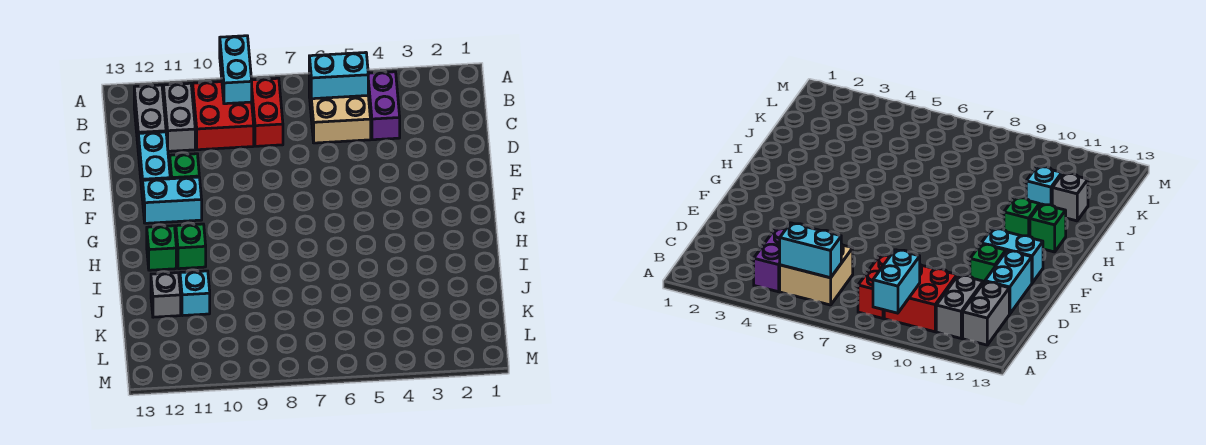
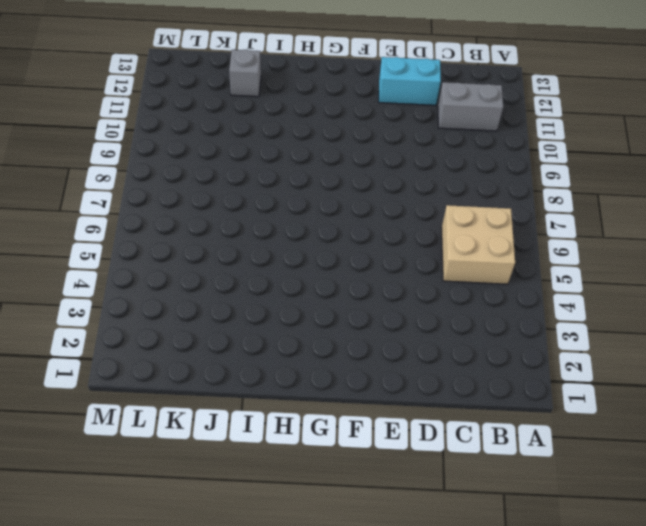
none -> purple 1x2 brick [368,72,400,140]
none -> red 1x2 brick [252,78,283,146]
none -> red 2x2 brick [193,82,254,150]

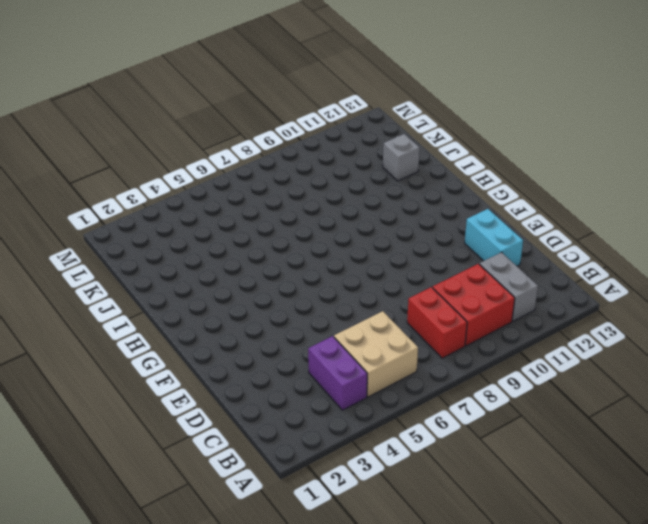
none -> grey 1x2 brick [134,85,166,144]
none -> green 1x1 brick [170,154,199,179]
none -> cyan 1x2 brick [143,177,202,223]

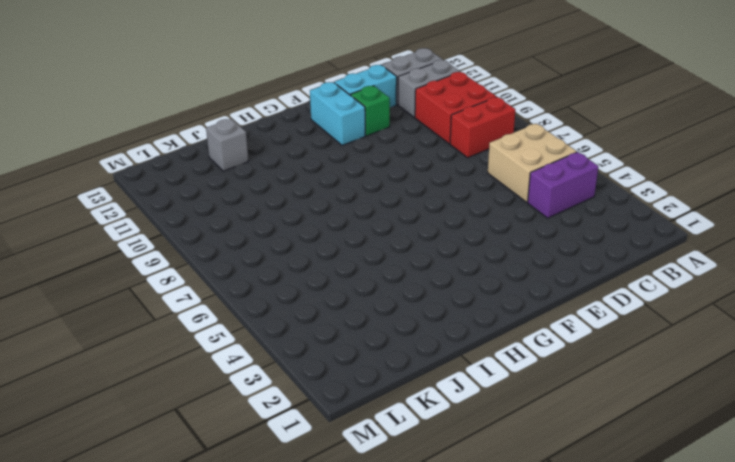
none -> green 1x1 brick [176,224,206,269]
none -> green 1x1 brick [147,226,176,270]
none -> cyan 1x1 brick [180,271,210,316]

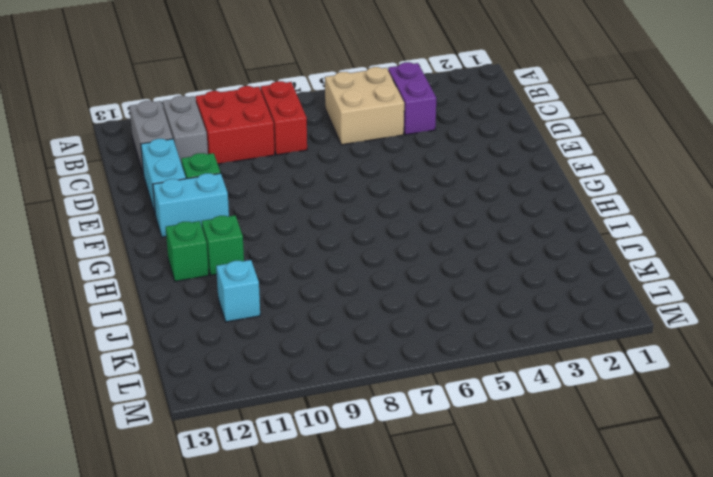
none -> grey 1x1 brick [151,273,181,317]
none -> cyan 1x2 brick [220,36,252,104]
none -> cyan 1x2 brick [309,52,368,99]

